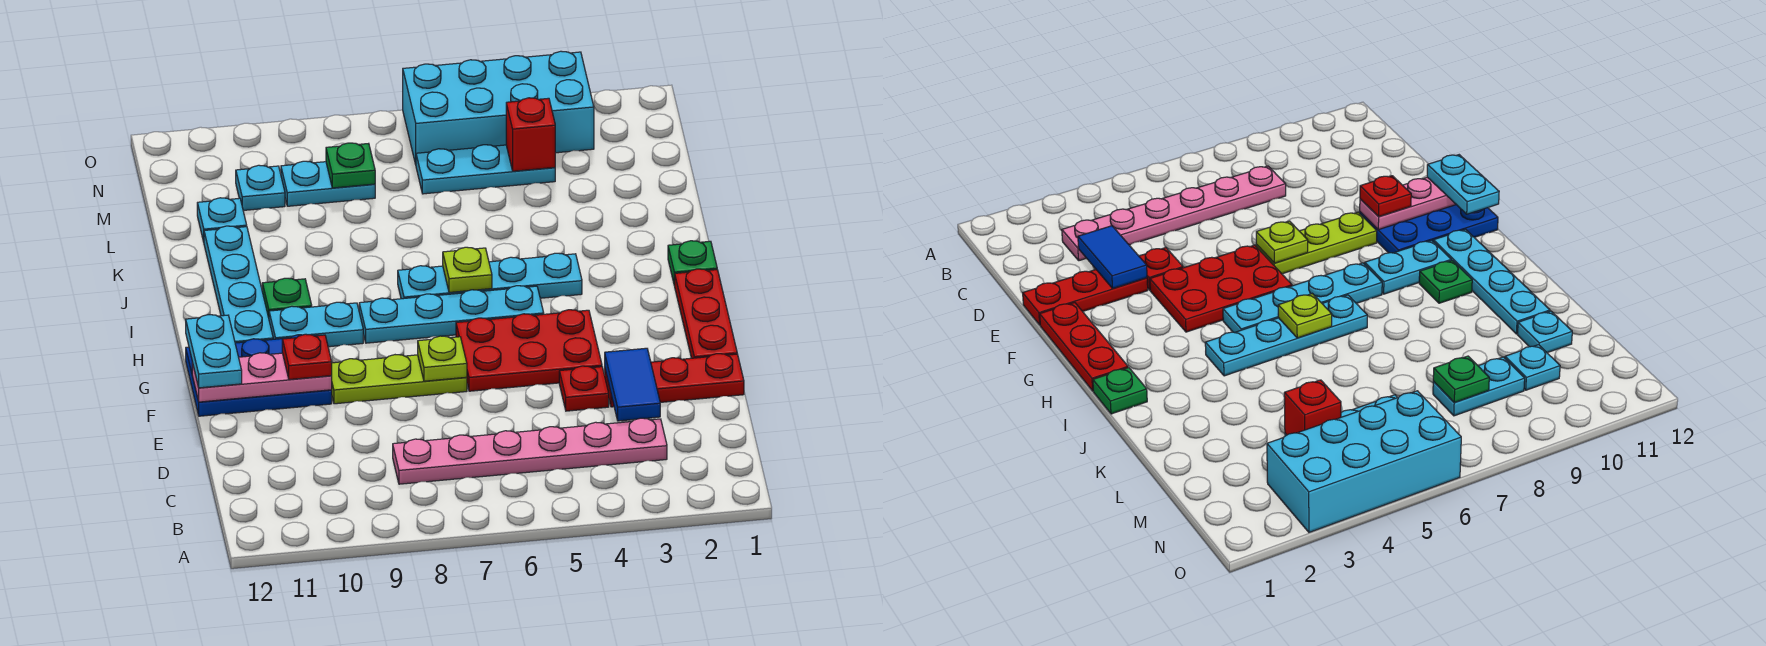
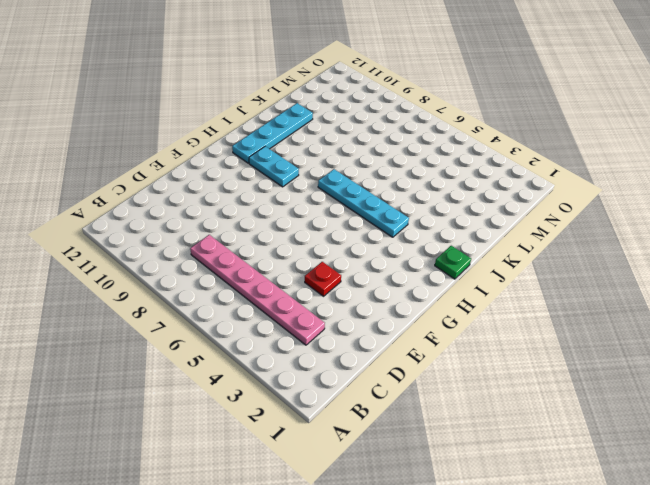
none -> red 1x3 plate [605,354,744,407]
none -> red 1x3 plate [675,269,737,358]
none -> red 2x3 plate [456,310,602,391]

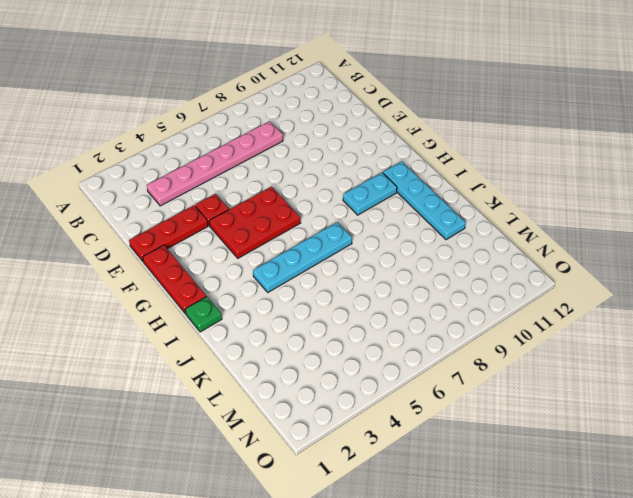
none -> lime 1x3 plate [332,355,467,404]
none -> blue 2x3 plate [186,335,332,416]
none -> cyan 1x4 plate [359,286,544,343]

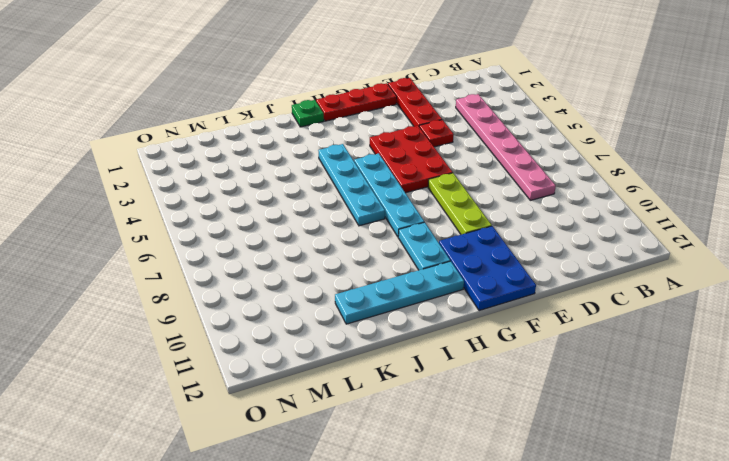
none -> green 1x1 plate [262,278,312,317]
none -> cyan 1x1 plate [197,198,247,242]
none -> cyan 1x3 plate [416,145,555,194]

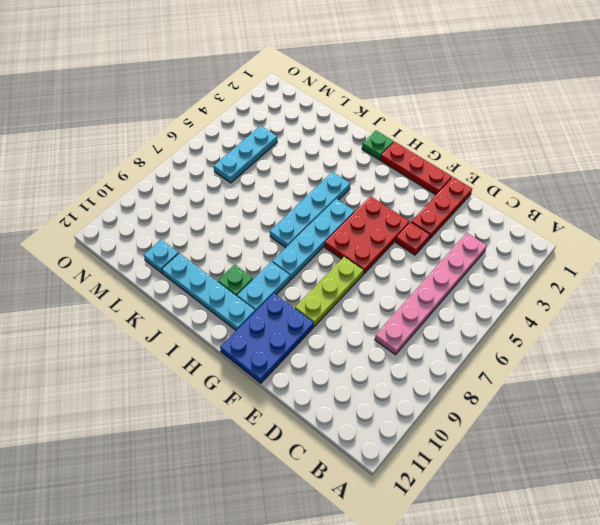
none -> cyan 1x2 plate [281,161,375,206]
none -> cyan 1x1 plate [236,165,285,210]
none -> cyan 2x4 brick [403,51,594,164]

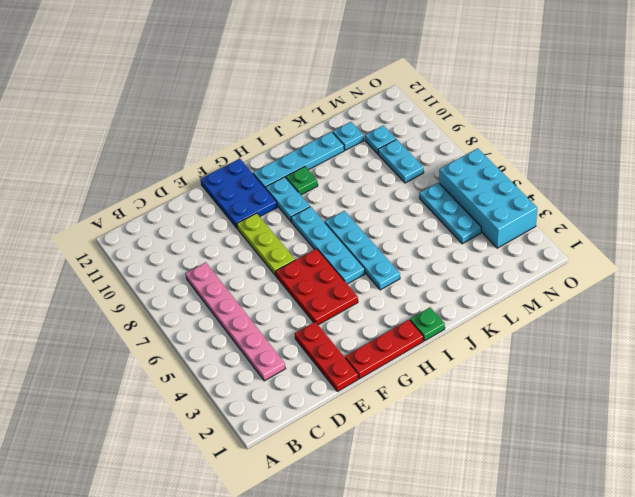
none -> red 1x1 plate [559,366,609,411]
none -> blue 1x2 tile [605,348,660,421]
none -> lime 1x1 plate [418,336,467,381]

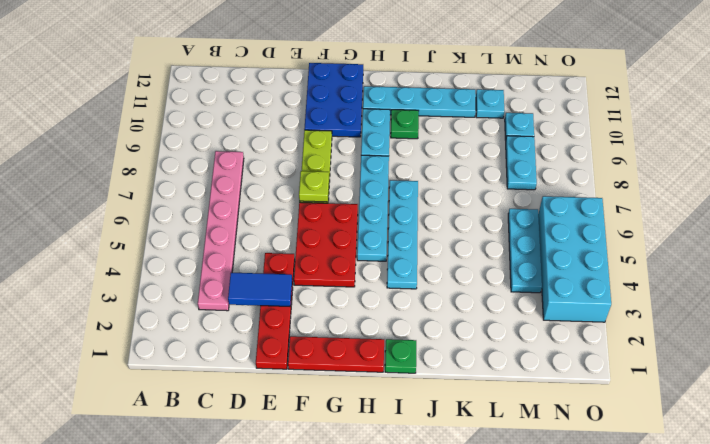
none -> pink 1x3 plate [192,353,332,402]
none -> lime 1x1 plate [443,247,492,292]
none -> red 1x1 brick [506,98,555,171]

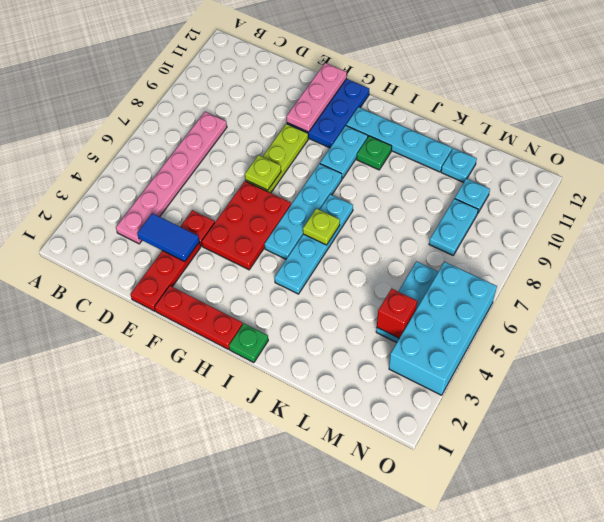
none -> green 1x1 plate [326,143,375,188]
none -> red 1x1 plate [282,334,332,380]
none -> cyan 1x2 plate [186,315,242,388]

